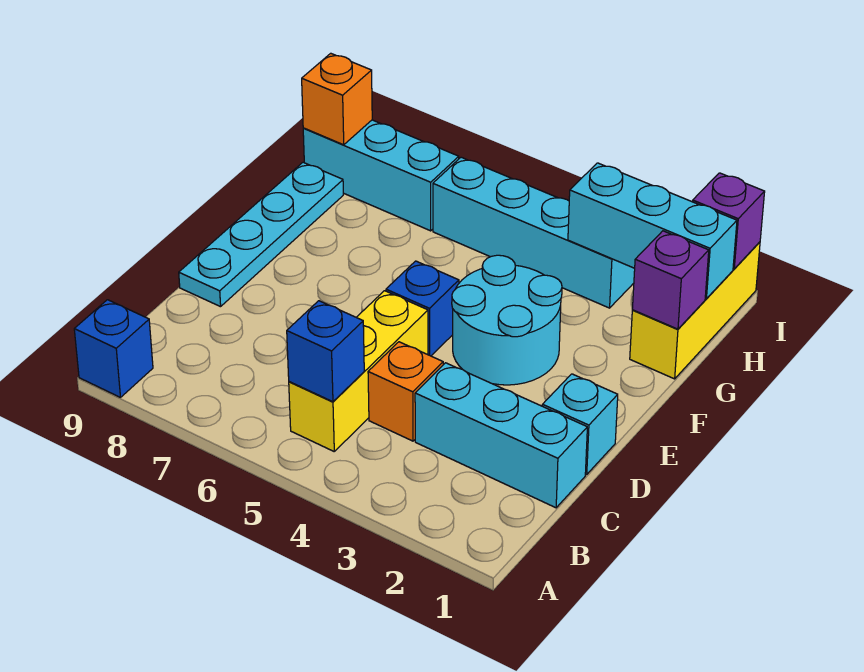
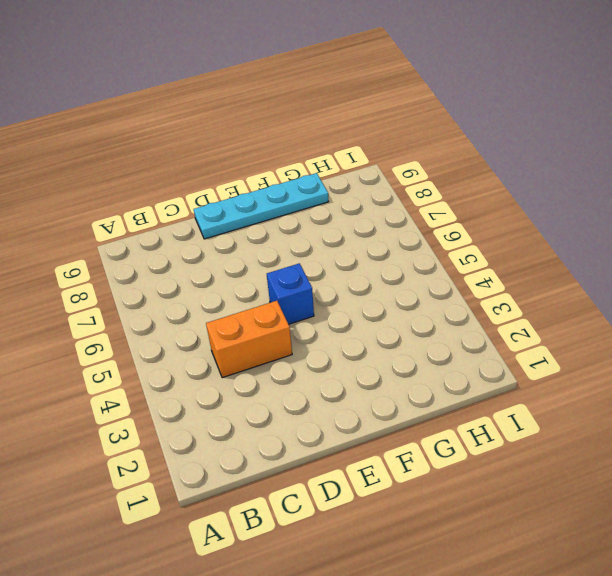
orange 1x2 brick [206,301,292,378] -> orange 1x1 brick [368,342,443,441]
none -> blue 1x1 brick [74,300,153,397]
none -> yellow 1x3 brick [289,291,428,451]
none -> cyan 1x3 brick [415,363,587,508]

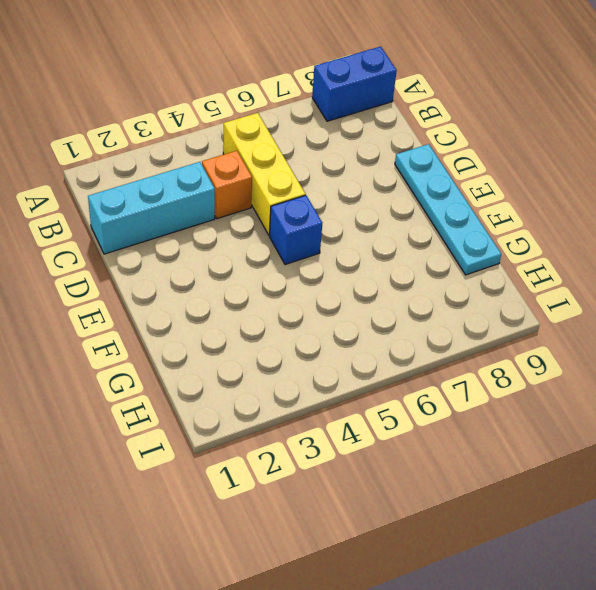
blue 1x2 brick [312,47,397,121] -> blue 1x1 brick [74,300,153,397]
none -> cyan 1x1 brick [542,374,618,474]
none -> cyan 2x2 round brick [452,255,562,385]
none -> yellow 1x3 brick [630,242,760,379]

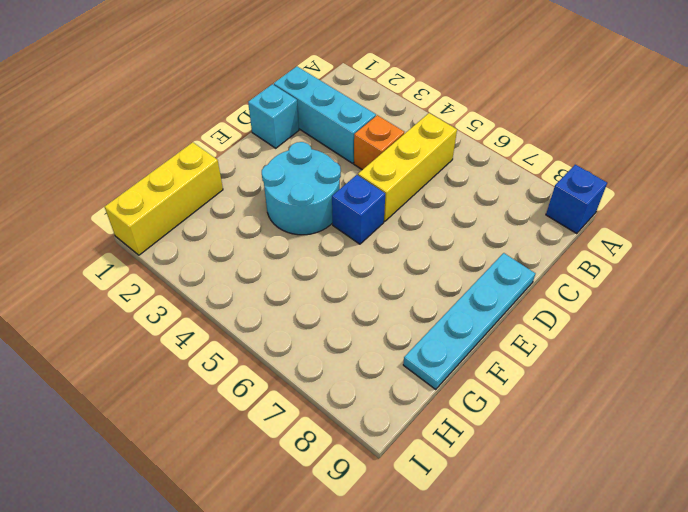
none -> cyan 1x4 brick [433,157,635,308]
none -> cyan 1x3 brick [303,120,459,231]
none -> blue 1x1 brick [287,301,364,402]

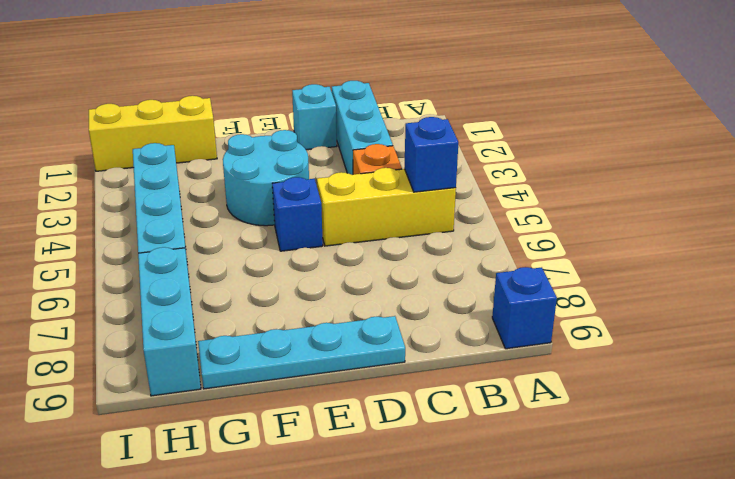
none -> purple 1x1 brick [632,231,709,329]
none -> cyan 1x3 brick [568,163,737,299]
none -> orange 1x1 brick [302,53,372,145]

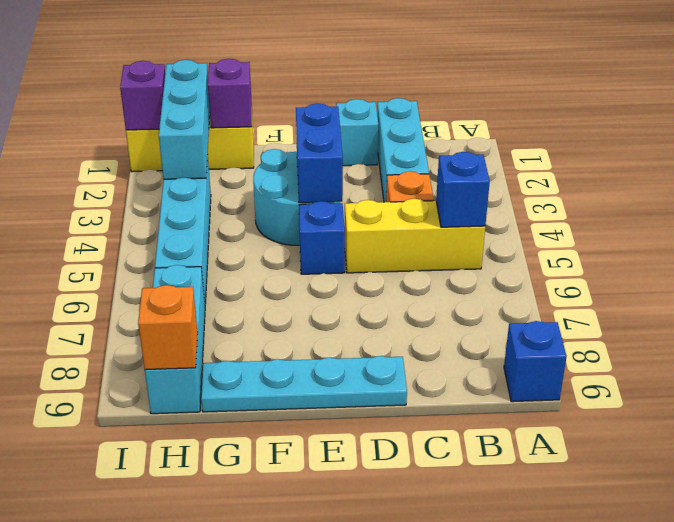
blue 1x2 brick [296,103,343,203] -> none

